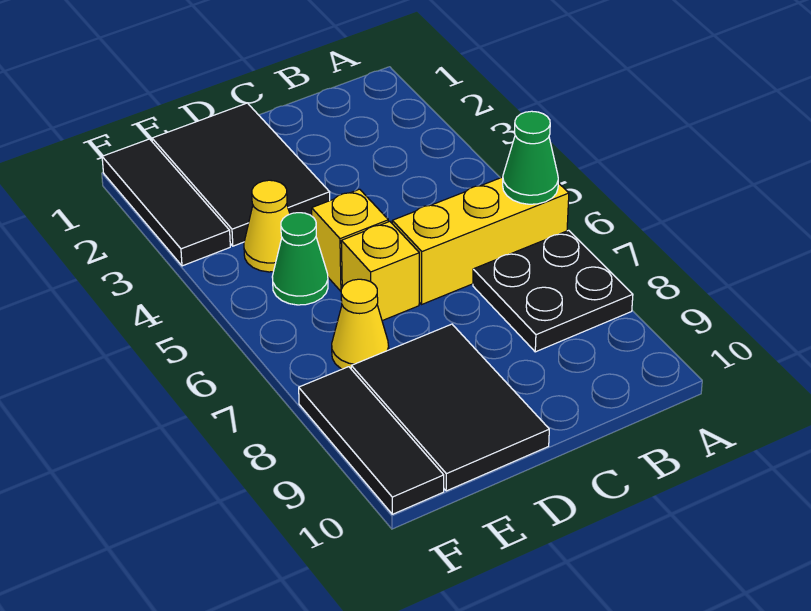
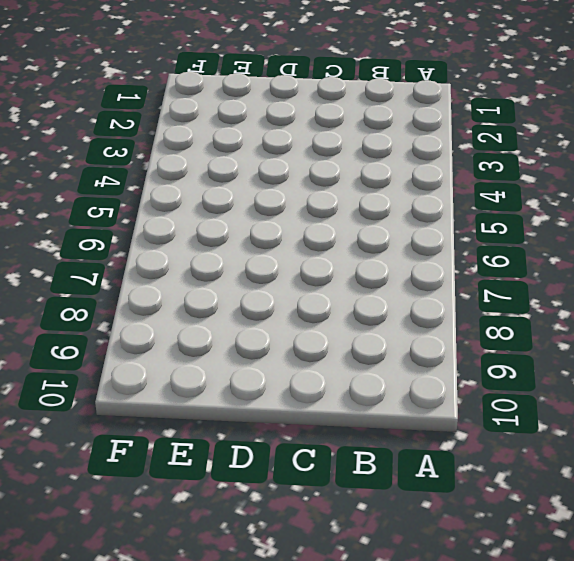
none -> yellow 1x3 brick [392,177,569,304]
none -> black 2x2 plate [473,230,633,352]
none -> black 2x3 tile [152,103,330,246]

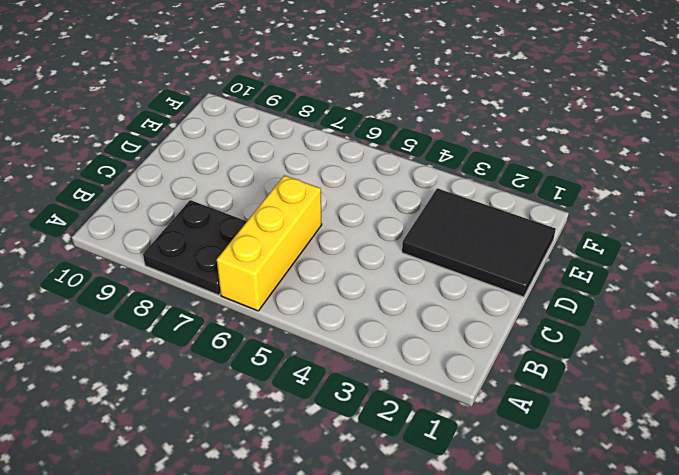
none -> yellow 1x1 brick [312,189,388,291]
none -> yellow 1x1 brick [341,221,419,321]
none -> black 2x3 tile [351,324,549,491]

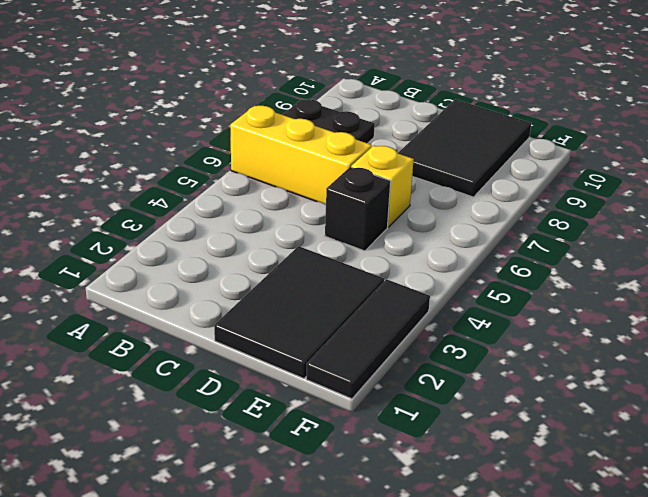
black 1x1 brick [325,167,391,251] -> yellow 1x1 brick [312,189,388,291]
none -> yellow 1x1 cone [244,180,290,272]
none -> green 1x1 cone [272,213,328,305]
none -> yellow 1x1 cone [332,279,389,369]

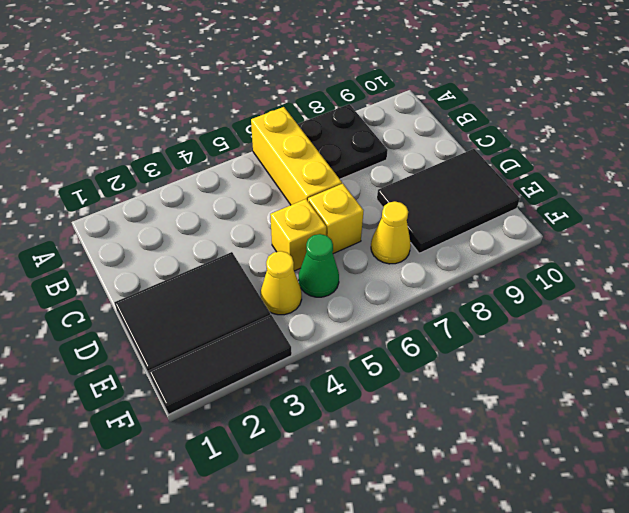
none -> black 1x3 tile [299,367,444,514]
none -> green 1x1 cone [503,111,558,204]

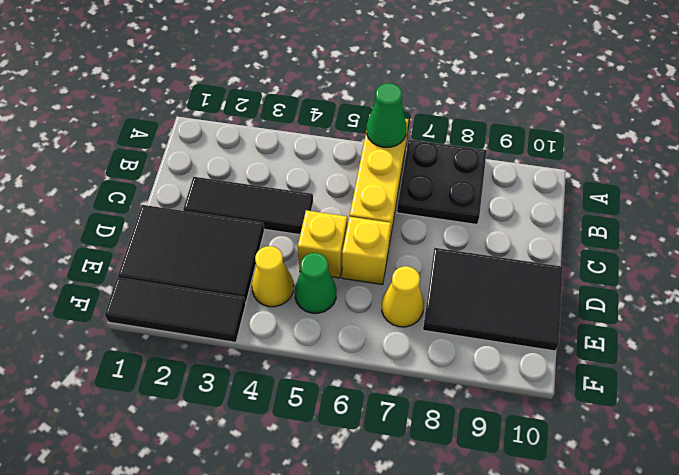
black 1x3 tile [183,177,313,235] -> black 1x3 tile moved to [299,367,444,514]

